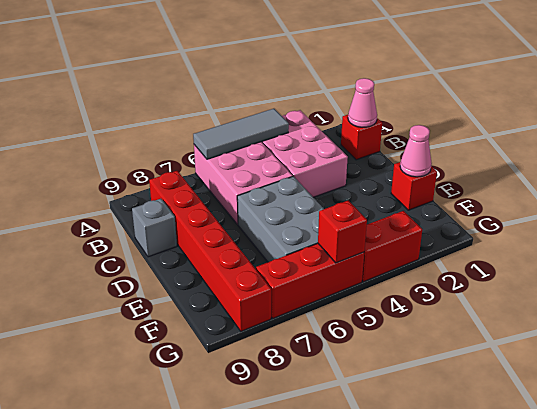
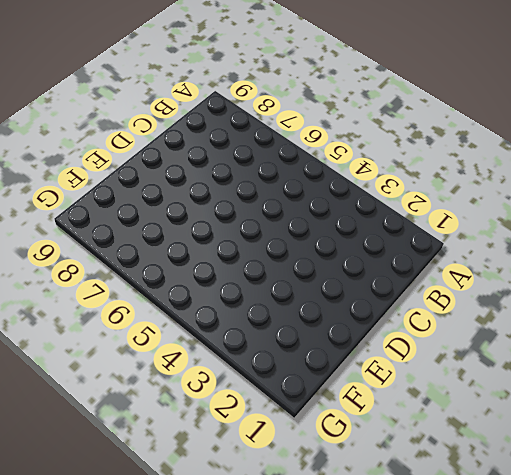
none -> pink 2x3 brick [262,110,348,197]
none -> pink 2x3 brick [194,142,293,225]
none -> red 1x1 brick [341,115,382,160]

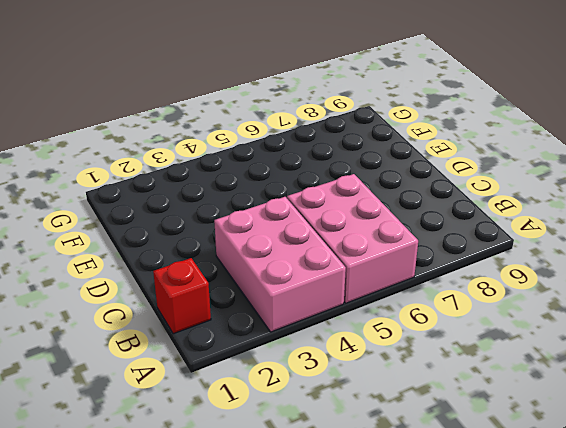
none -> red 1x6 brick [149,171,271,331]
none -> grey 1x1 brick [132,199,177,257]
none -> grey 2x3 brick [237,176,324,262]

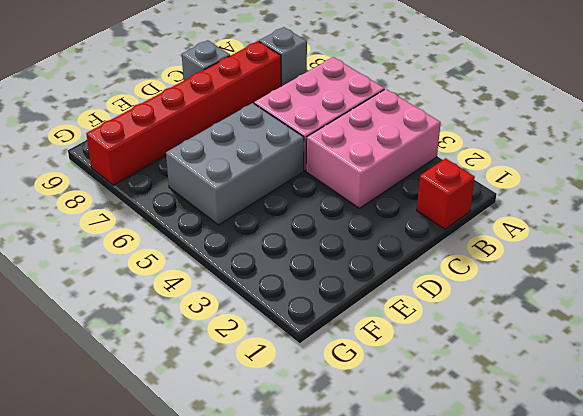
grey 1x1 brick [259,27,307,86] -> none
none -> red 1x1 brick [391,162,437,210]
none -> red 1x2 brick [362,211,422,282]
none -> red 1x3 brick [256,243,364,318]

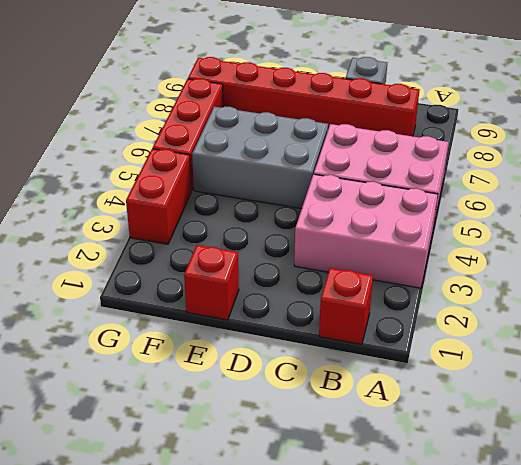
none -> grey 1x3 tile [193,109,289,159]
none -> pink 1x1 cone [348,78,377,127]
none -> pink 1x1 cone [400,125,432,177]

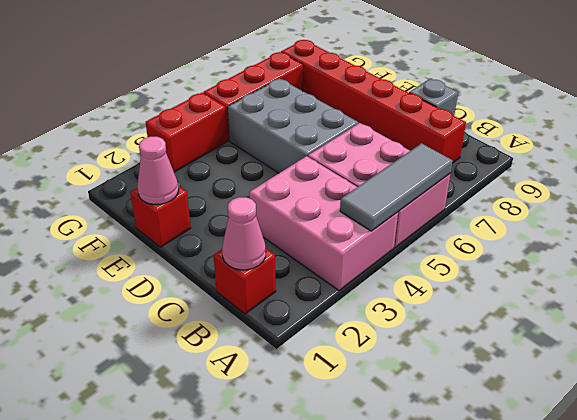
none -> red 1x1 brick [318,201,367,263]

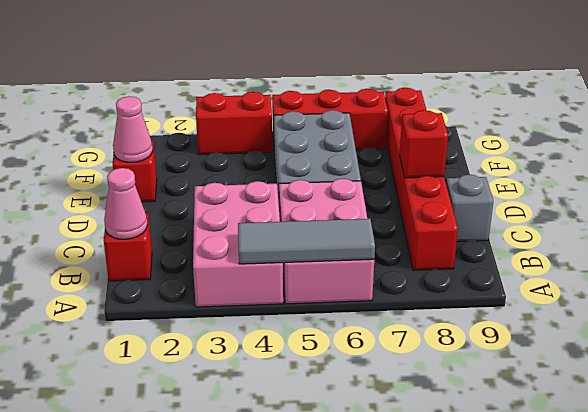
red 1x1 brick [400,110,448,178] -> red 1x1 brick moved to [318,201,367,263]

